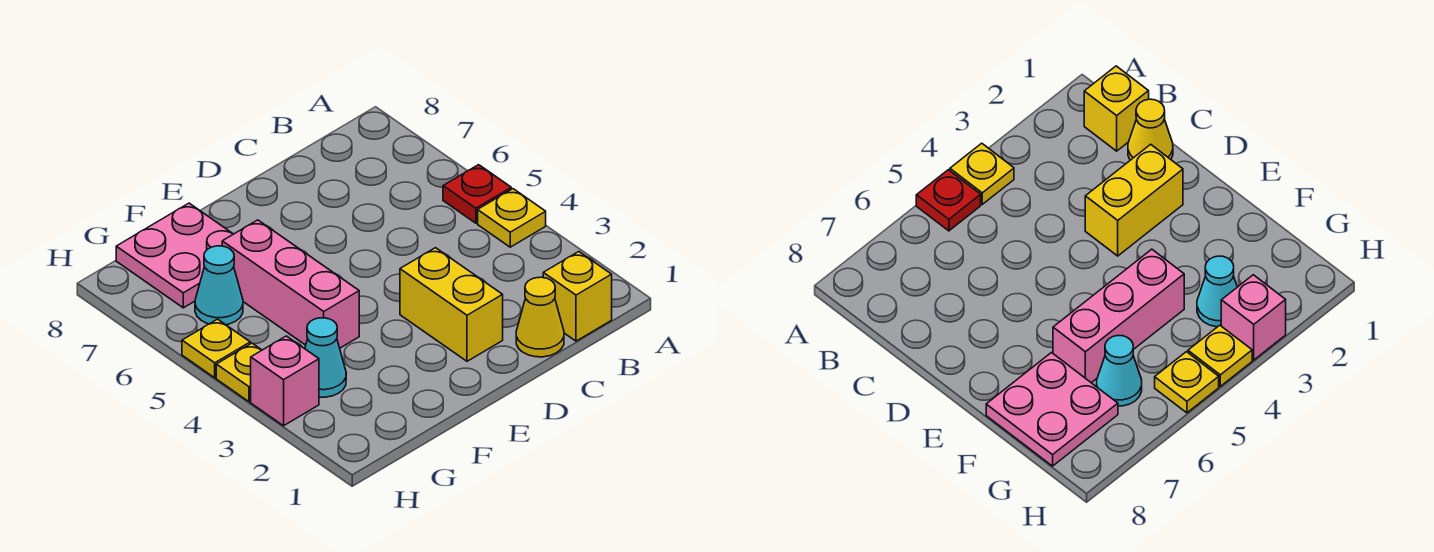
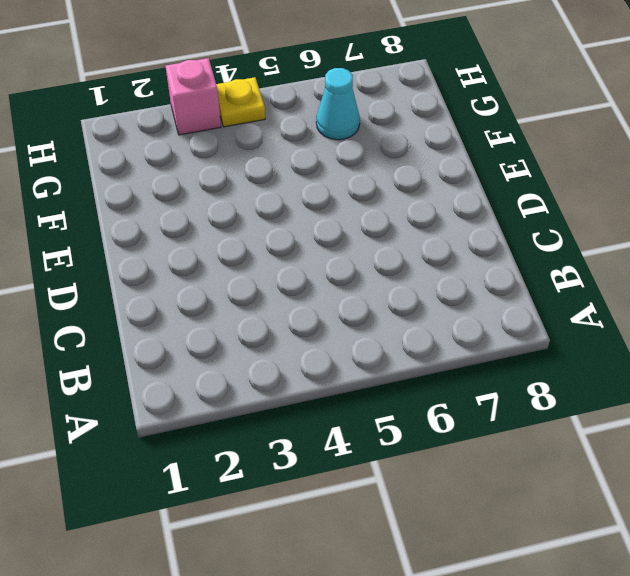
none -> yellow 1x1 plate [478,189,546,247]
none -> red 1x1 plate [443,165,511,223]
none -> yellow 1x1 brick [543,252,612,341]

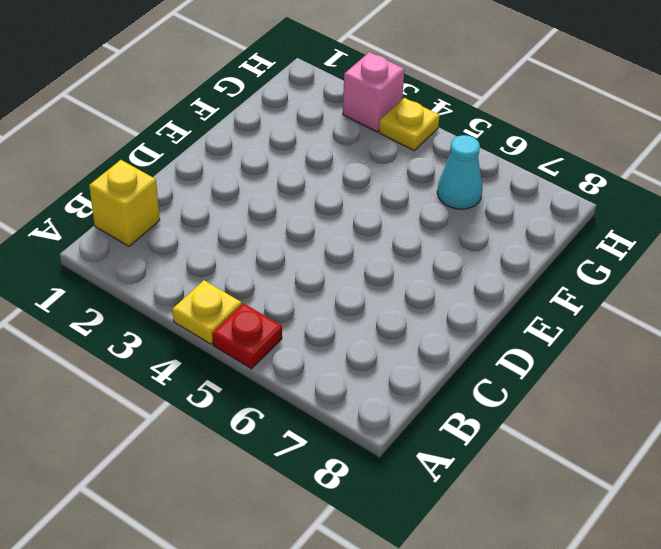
none -> yellow 1x1 cone [516,277,564,357]
none -> yellow 1x2 brick [400,248,503,361]
none -> pink 1x3 brick [222,220,359,348]

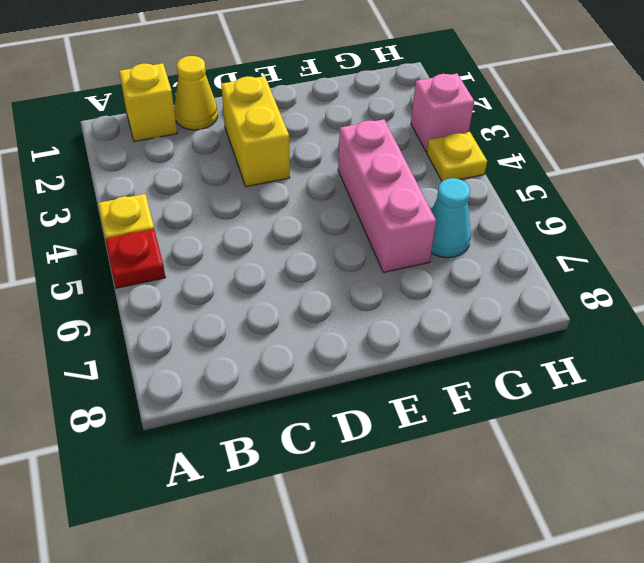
none -> pink 2x2 plate [116,203,233,308]
none -> cyan 1x1 cone [305,318,346,397]
none -> yellow 1x1 plate [182,319,250,378]

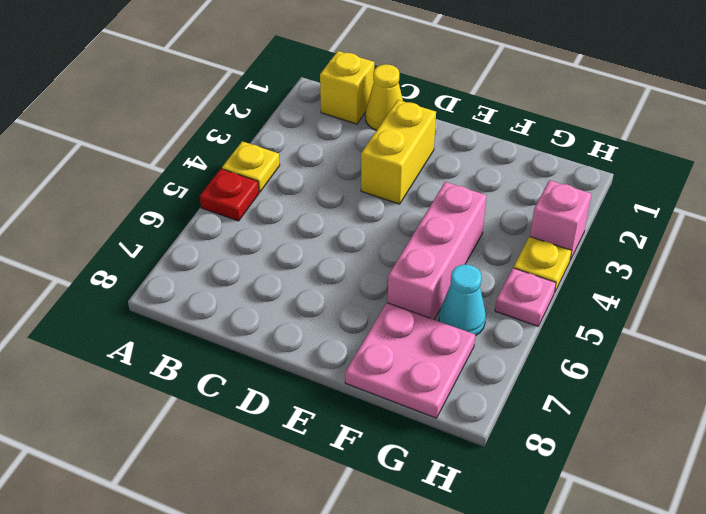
pink 1x1 plate [495,268,556,326] -> yellow 1x1 plate [182,319,250,378]
none -> cyan 1x1 cone [305,318,346,397]

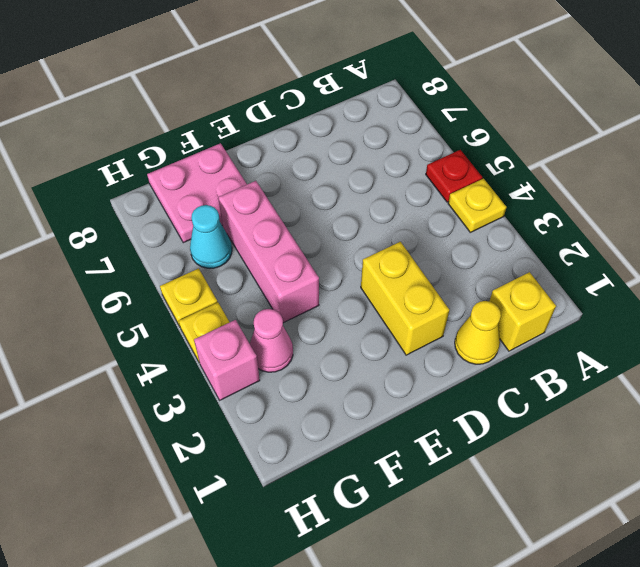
pink 1x1 cone [250,309,293,372] -> cyan 1x1 cone [305,318,346,397]

